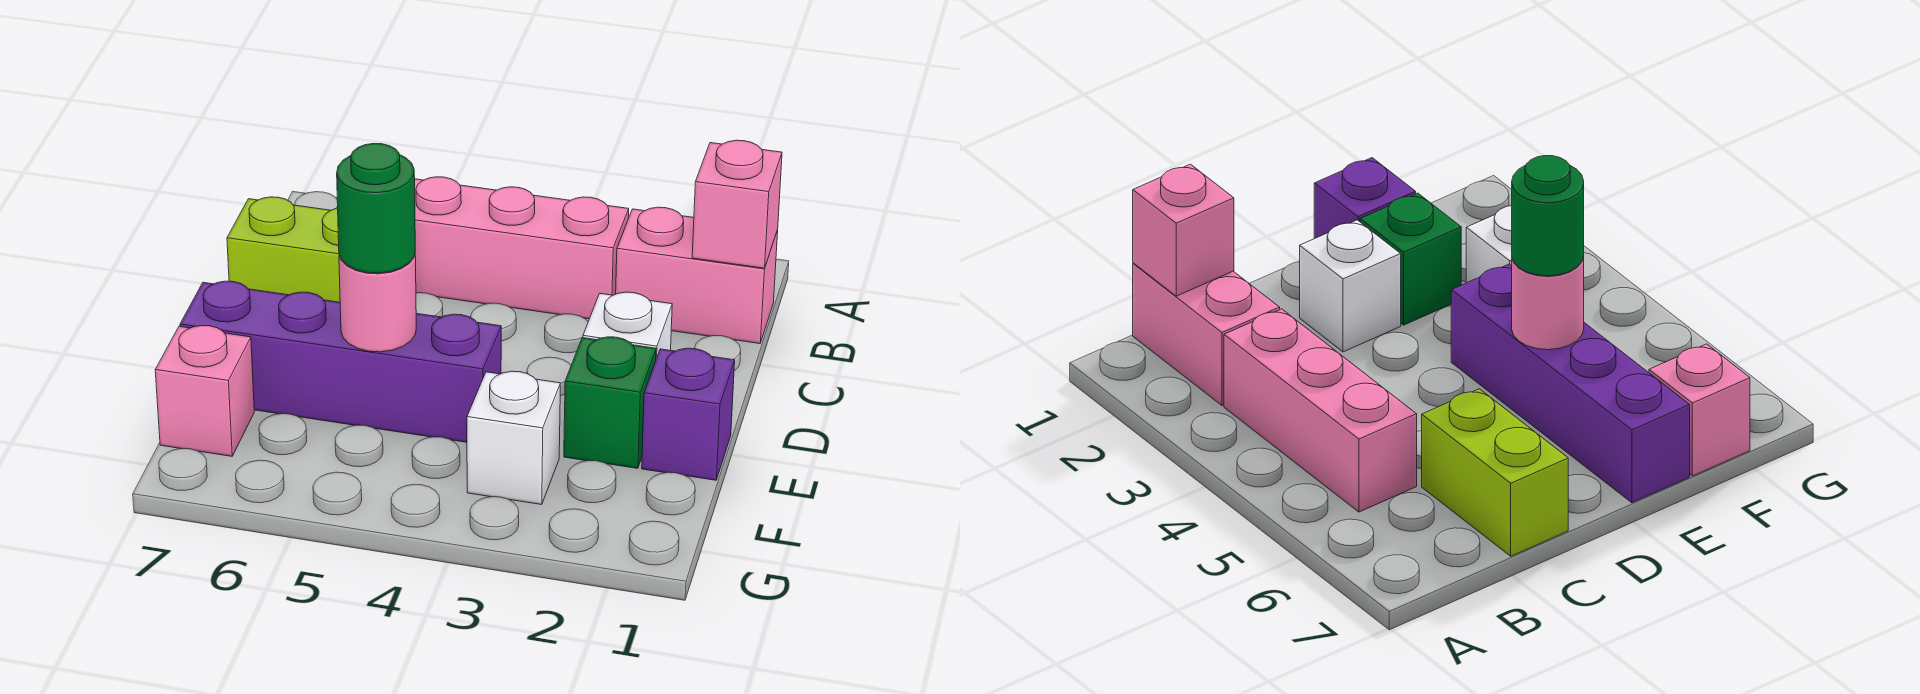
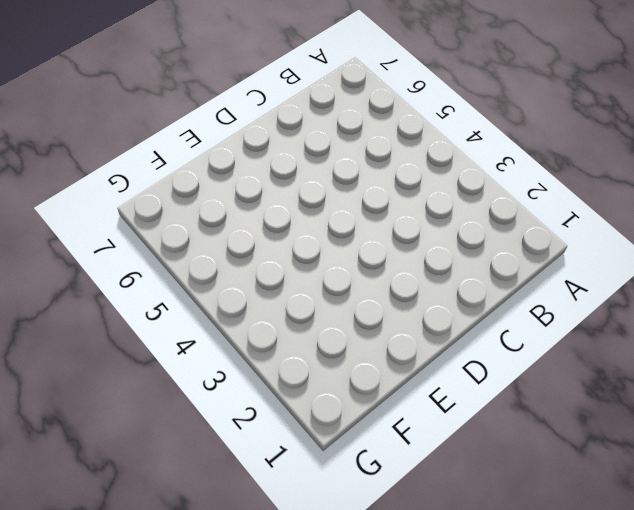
none -> pink 1x2 brick [616,207,778,344]
none -> pink 1x3 brick [415,177,629,319]
none -> lime 1x2 brick [227,197,340,302]

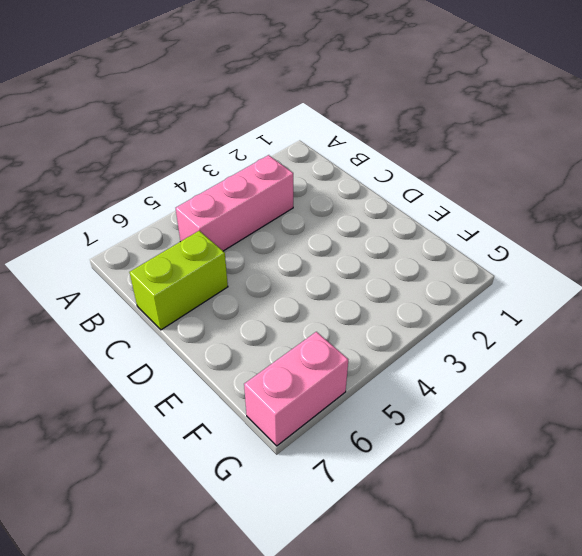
pink 1x2 brick [244,332,348,446] -> pink 1x2 brick moved to [616,207,778,344]
none -> white 1x1 brick [583,292,672,359]
none -> purple 1x1 brick [642,348,735,480]
none -> green 1x1 brick [564,337,656,468]

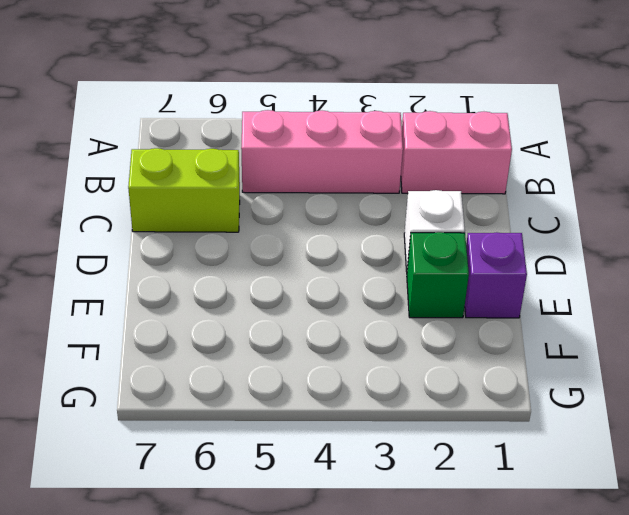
none -> purple 1x4 brick [180,281,501,442]
none -> white 1x1 brick [467,371,561,505]
none -> pink 1x1 brick [155,326,254,456]

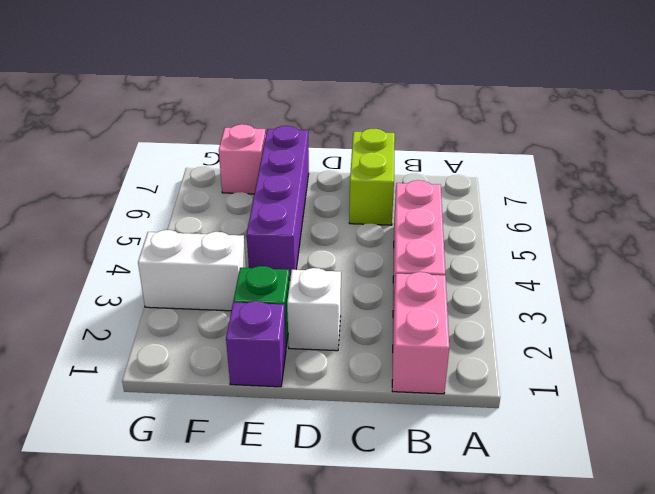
white 1x2 brick [138,230,246,311] -> white 1x1 brick [467,371,561,505]
none -> pink 1x1 brick [692,140,782,268]
none -> pink 1x1 round brick [339,255,416,352]
none -> green 1x1 round brick [337,144,415,273]

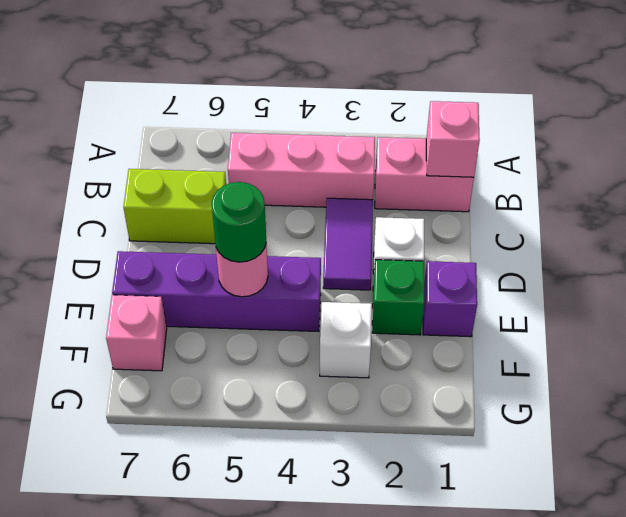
purple 1x2 tile [323,198,373,290] -> none

